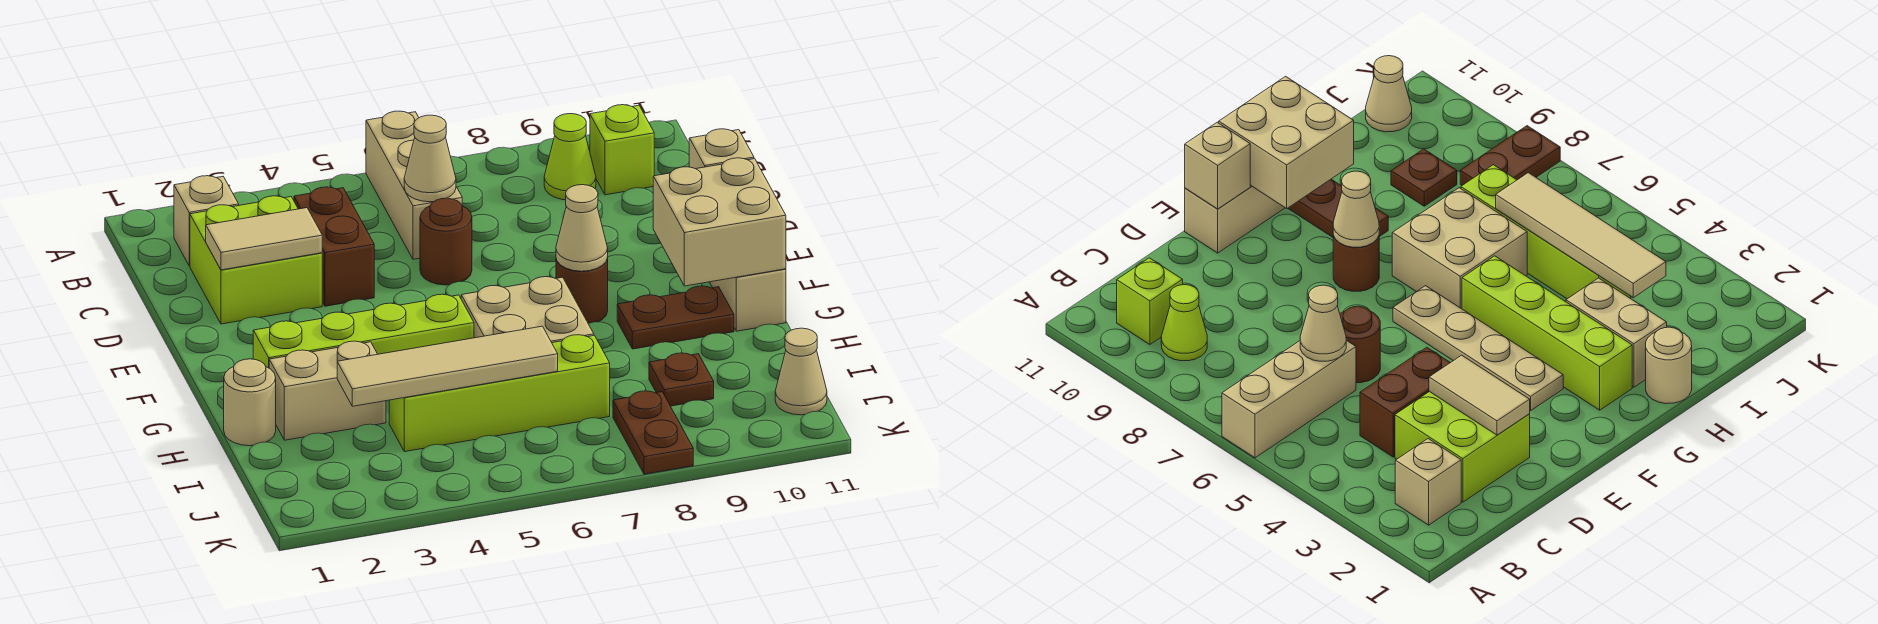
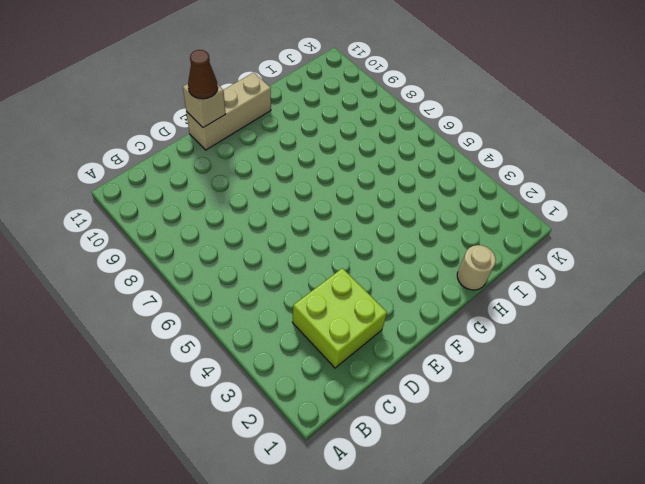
brown 1x1 cone [188,50,218,99] -> none
none -> tan 1x3 brick [366,111,462,259]
none -> tan 1x1 brick [174,176,239,266]
none -> lime 1x1 cone [544,114,596,200]

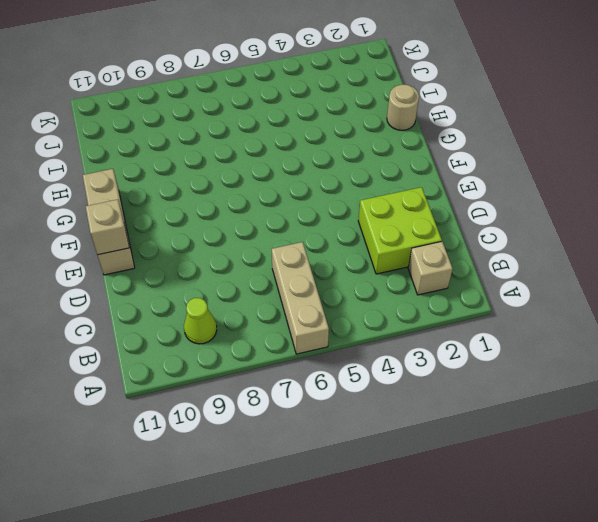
none -> lime 1x1 brick [590,105,654,195]
none -> brown 1x2 brick [294,187,374,306]
none -> brown 1x1 round brick [420,198,472,285]

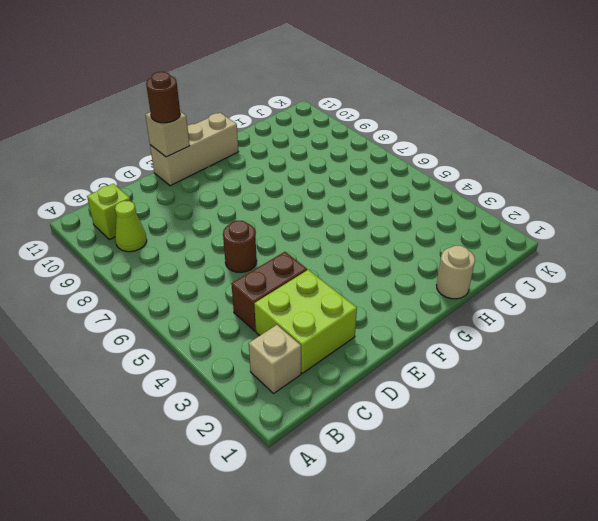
brown 1x1 round brick [146,72,180,123] -> brown 1x1 round brick moved to [556,258,608,323]
none -> tan 1x3 brick [366,111,462,259]
none -> tan 1x4 plate [1393,286,1563,410]
none -> lime 1x4 brick [253,294,474,368]

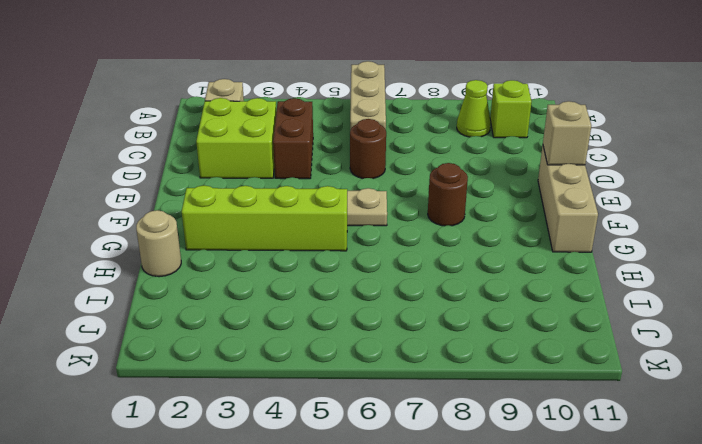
none -> tan 2x2 brick [461,277,594,343]
none -> brown 1x2 plate [617,286,734,349]
none -> tan 1x2 brick [269,341,386,440]

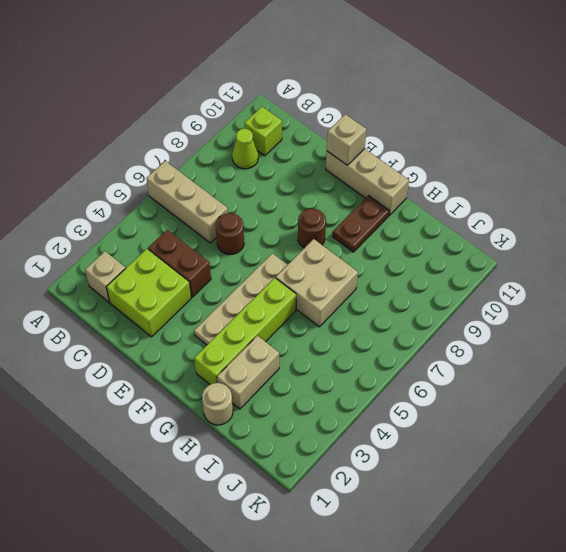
none -> lime 1x4 brick [389,335,610,452]
none -> brown 1x1 plate [649,353,714,406]
none -> brown 1x2 plate [613,391,693,474]

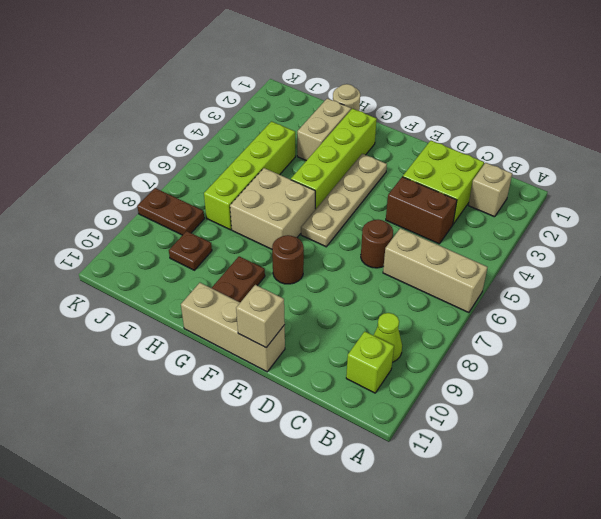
none -> tan 1x1 cone [775,328,827,415]
none -> tan 1x1 cone [404,115,456,202]
none -> tan 1x2 tile [206,208,322,270]

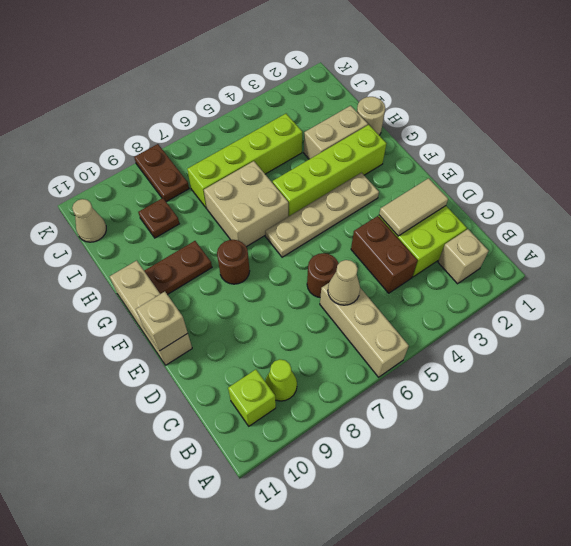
none -> tan 1x1 cone [556,185,608,271]
none -> tan 2x2 brick [653,158,786,286]
none -> tan 1x4 tile [337,326,558,406]

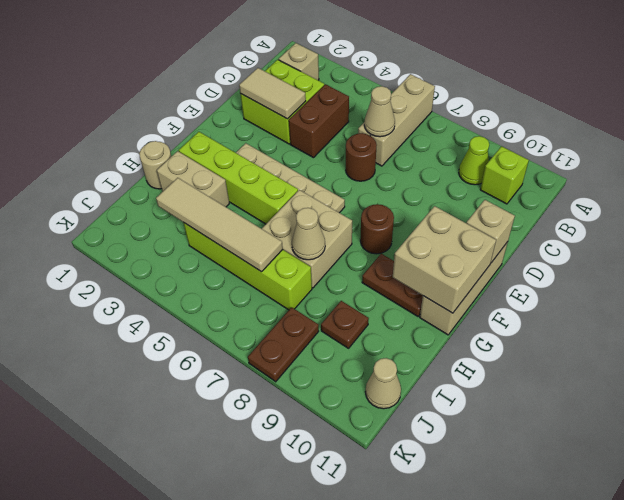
tan 1x1 cone [292,208,325,260] -> tan 1x1 cone moved to [556,185,608,271]

